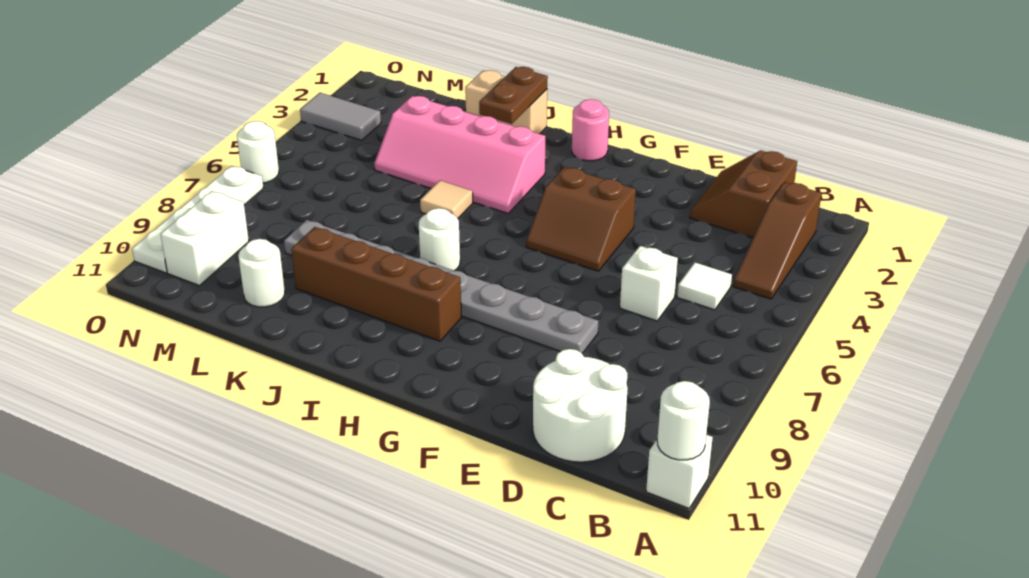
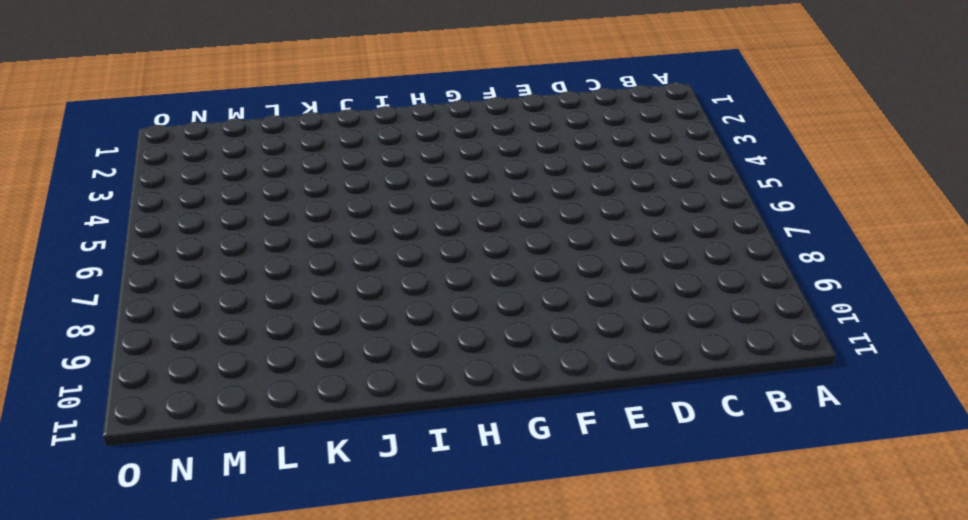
none -> white 1x1 brick [646,435,713,508]
none -> brown 1x3 slope [734,182,821,299]
none -> brown 2x2 slope [690,150,797,238]

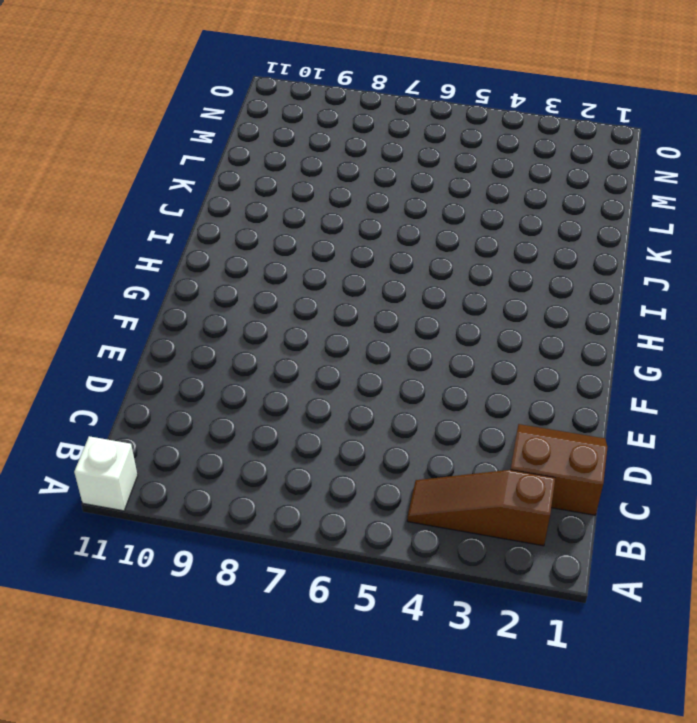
none -> white 1x1 tile [677,263,732,310]
none -> white 2x2 round brick [533,349,628,462]
none -> white 1x1 brick [620,246,678,321]

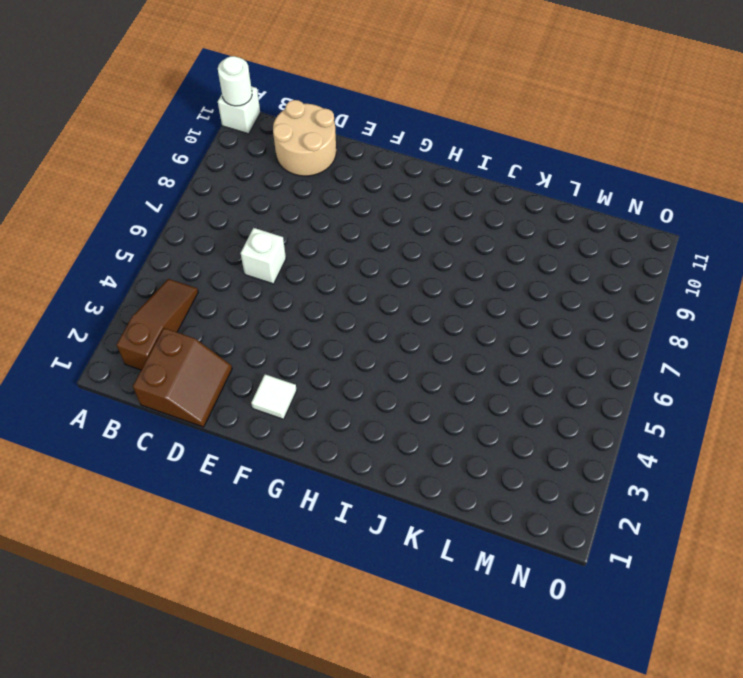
tan 2x2 round brick [273,100,336,176] -> white 2x2 round brick [533,349,628,462]
white 1x1 tile [251,374,297,419] -> white 1x1 tile moved to [677,263,732,310]
none -> grey 1x8 plate [284,220,598,353]
none -> brown 2x2 slope [526,167,636,271]
none -> pink 1x1 round brick [572,99,609,161]

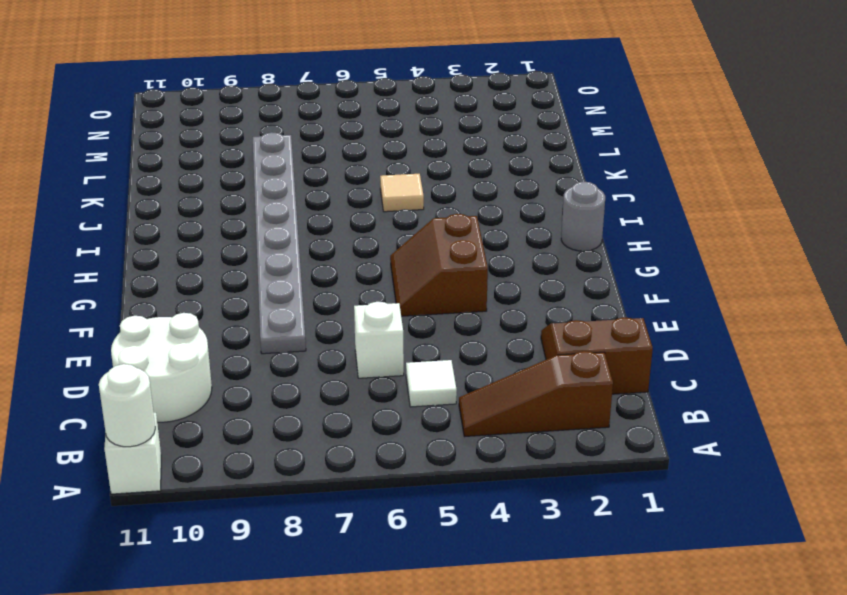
grey 1x1 round brick [561,182,605,251] -> pink 1x1 round brick [572,99,609,161]
none -> brown 1x4 brick [291,227,462,341]
none -> pink 2x4 slope [374,96,545,213]
none -> white 1x1 round brick [419,208,460,271]

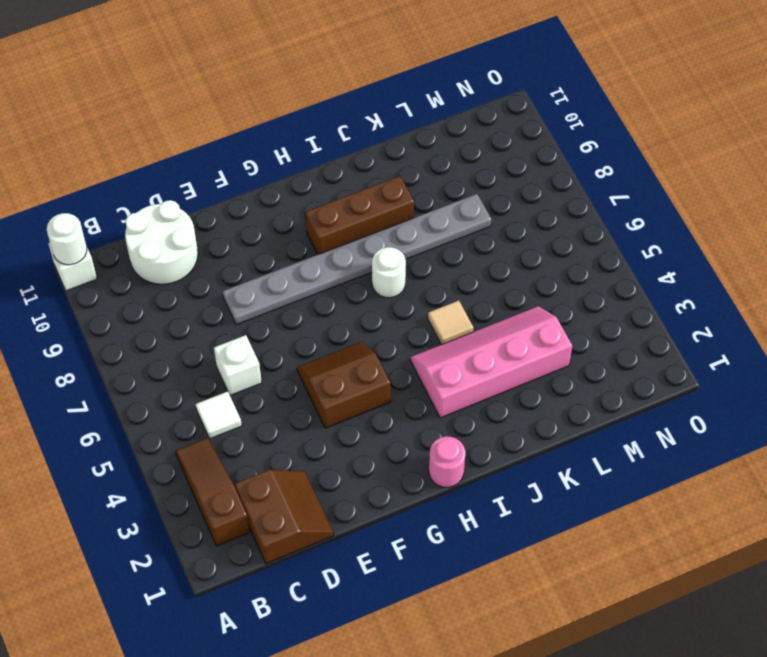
brown 1x3 brick [306,176,414,255] -> brown 1x4 brick [291,227,462,341]
none -> tan 1x2 brick [465,70,547,134]
none -> white 1x1 round brick [238,239,285,307]
none -> grey 1x2 tile [300,93,381,140]

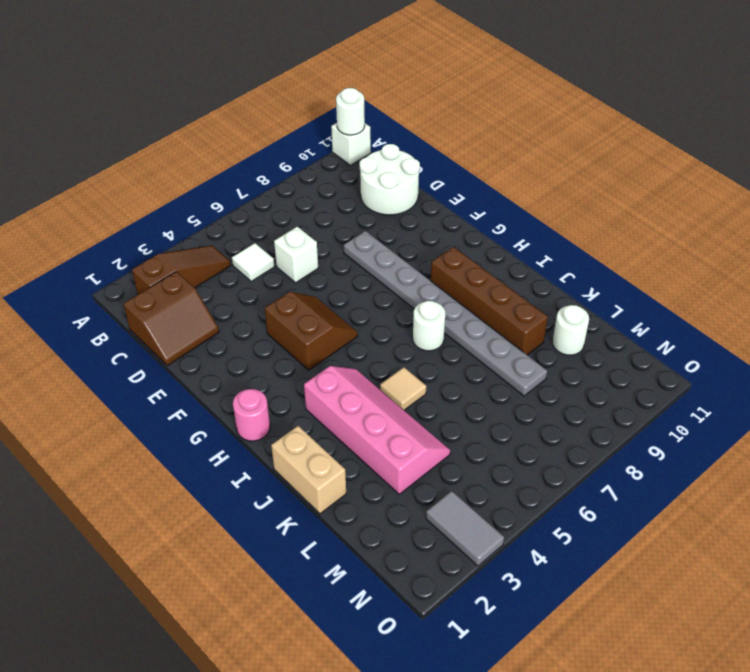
none -> white 1x2 brick [161,191,249,286]
none -> white 1x1 round brick [237,121,279,183]
none -> white 1x4 plate [132,166,263,273]

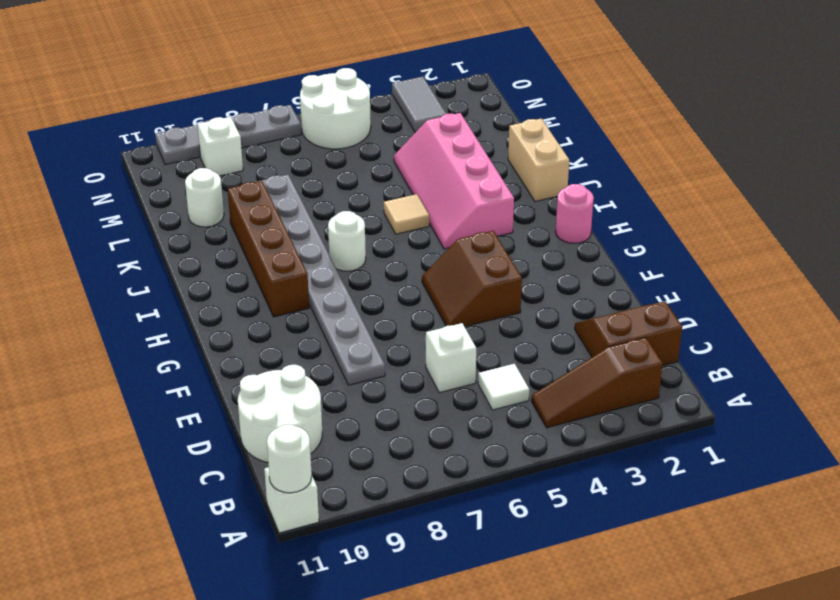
white 2x2 round brick [300,68,371,149] -> white 1x1 round brick [237,121,279,183]
white 1x1 brick [197,117,243,176] -> white 1x2 brick [161,191,249,286]
grey 1x4 plate [155,105,301,165] -> white 1x4 plate [132,166,263,273]
none -> brown 1x2 plate [479,67,548,124]

